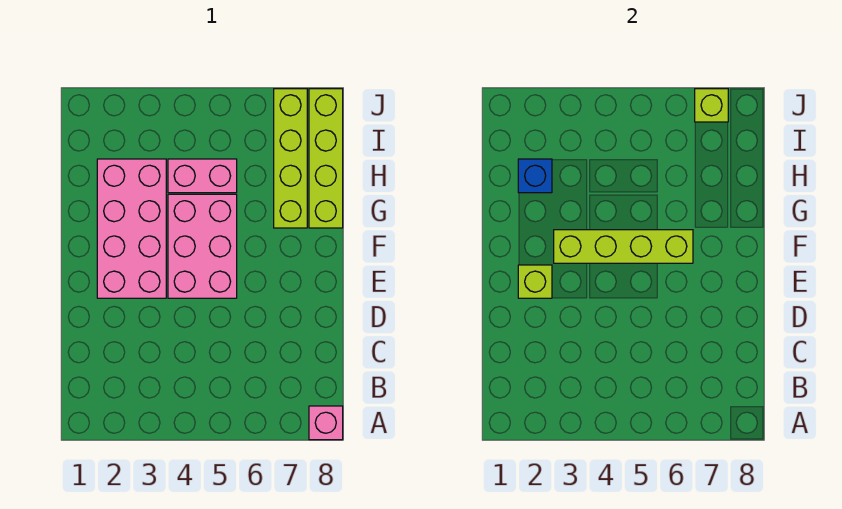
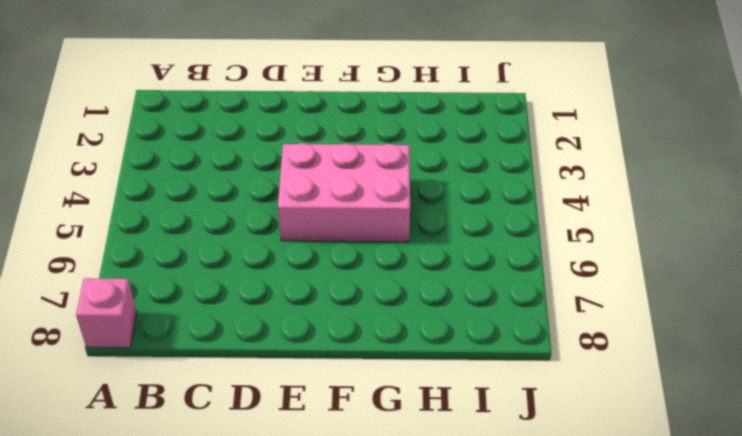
none -> pink 2x4 brick [97,159,166,298]
none -> lime 1x4 brick [274,89,307,228]

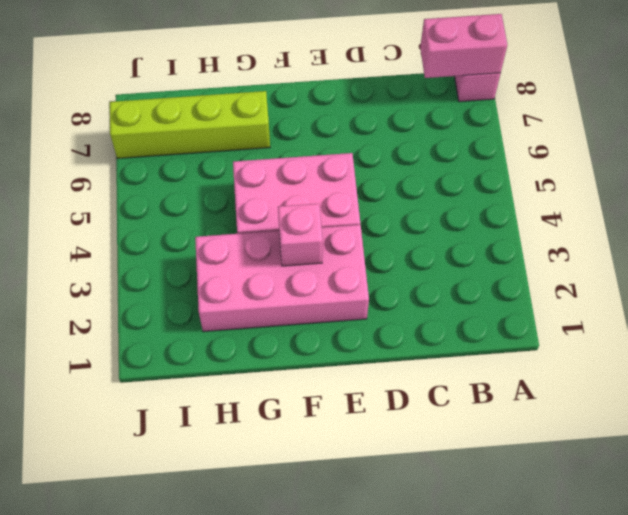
pink 1x2 brick [420,14,507,78] -> pink 1x2 brick turned to [168,159,237,193]
pink 1x1 brick [278,204,323,266] -> lime 1x4 brick [554,230,693,263]
none -> lime 1x4 brick [309,89,343,228]
none -> lime 1x1 brick [518,265,552,298]

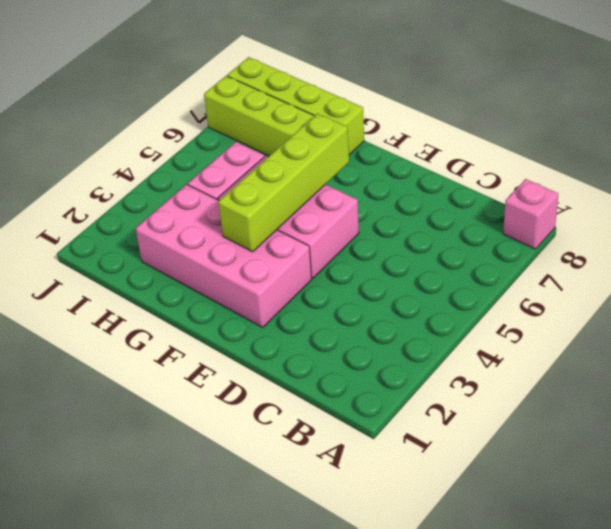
none -> lime 1x1 brick [518,265,552,298]
none -> blue 1x1 brick [518,159,552,193]

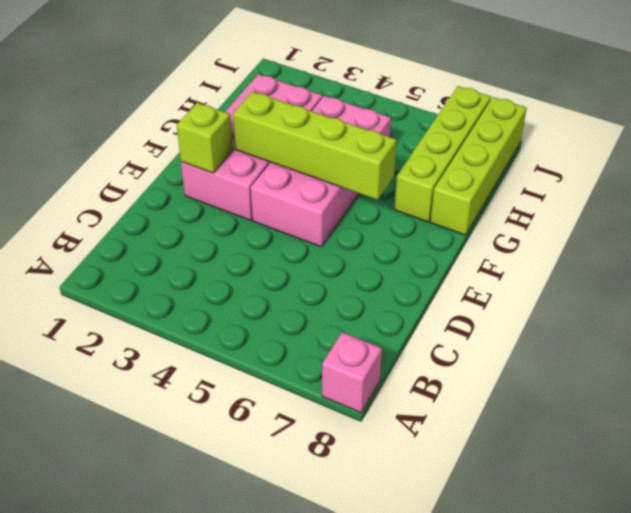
none -> blue 1x1 brick [518,159,552,193]
none -> lime 1x1 brick [695,89,728,122]

